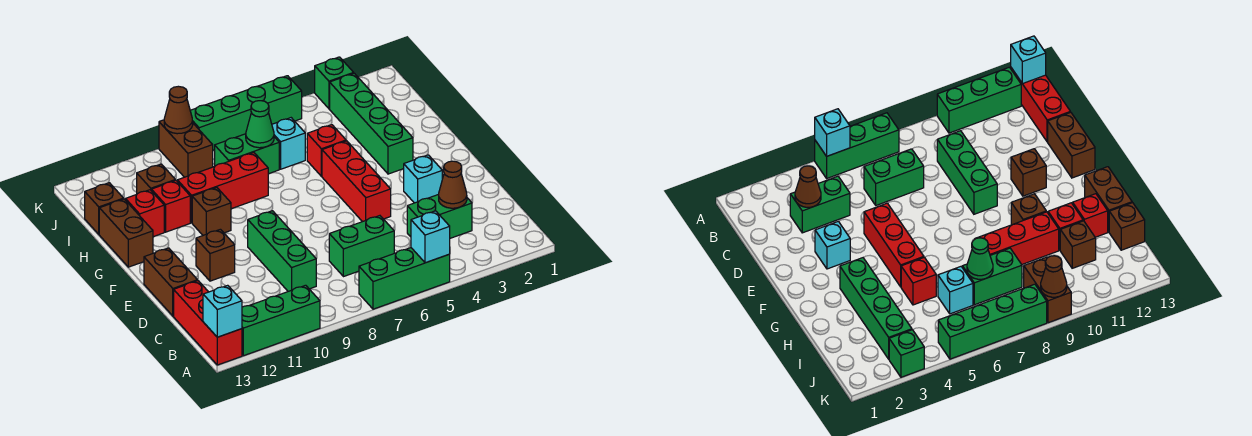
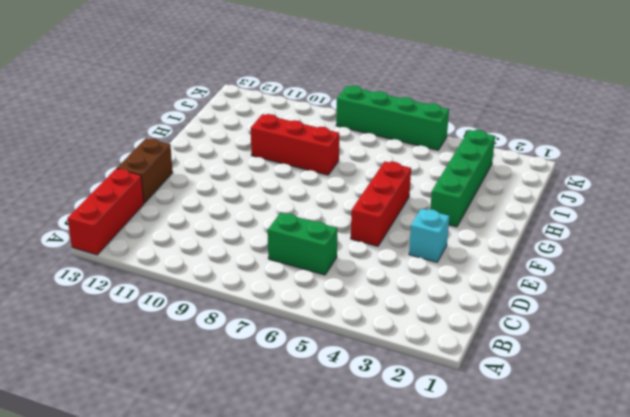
none -> green 1x3 brick [359,248,450,309]
none -> green 1x3 brick [242,285,320,356]
none -> green 1x2 brick [407,194,472,238]

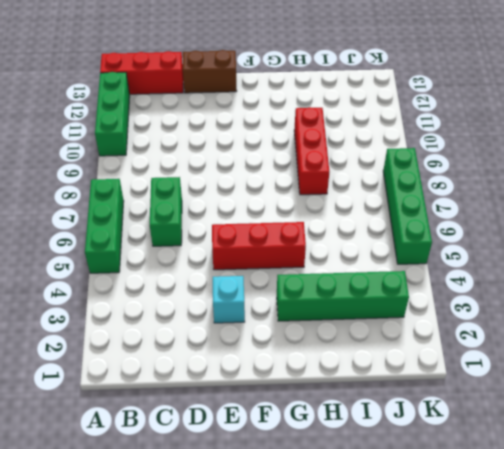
none -> green 1x2 brick [407,194,472,238]
none -> green 1x3 brick [248,211,316,291]
none -> brown 1x1 brick [196,229,235,281]

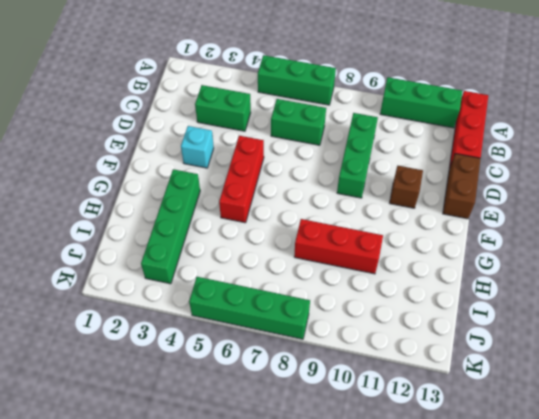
none -> brown 1x1 brick [192,187,231,235]
none -> brown 1x2 brick [99,199,153,267]
none -> red 1x1 brick [307,125,346,176]

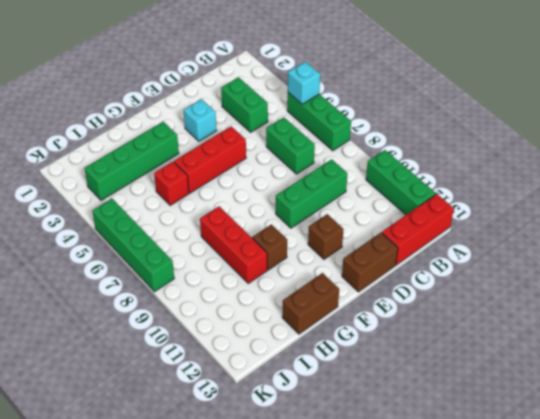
none -> red 1x1 brick [151,180,190,232]
none -> red 1x1 brick [125,190,164,237]
none -> cyan 1x1 brick [272,118,305,169]

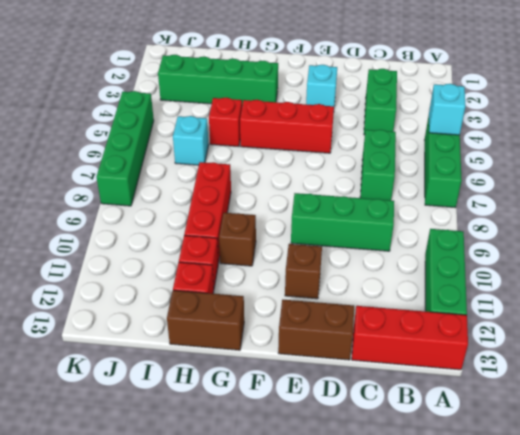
none -> green 1x2 brick [215,134,279,174]
none -> brown 1x1 brick [137,164,175,194]
none -> brown 1x1 brick [85,183,124,234]

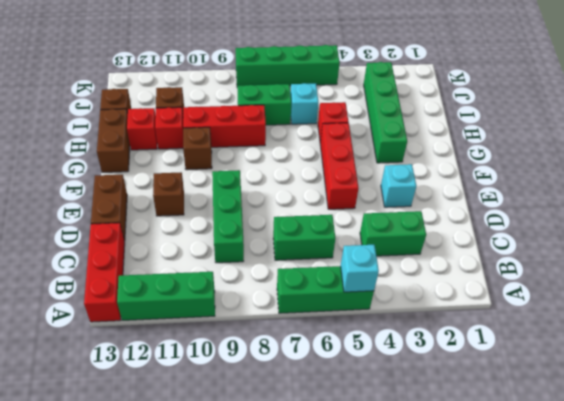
none -> brown 1x2 brick [159,120,213,177]
none -> green 1x1 brick [315,57,354,109]
none -> cyan 1x1 brick [203,285,242,337]

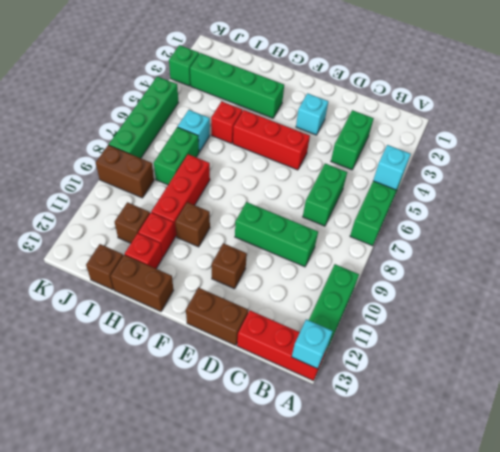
none -> brown 1x1 cone [439,161,467,208]
none -> green 1x1 cone [246,101,274,148]
none -> brown 1x1 cone [164,86,193,134]

